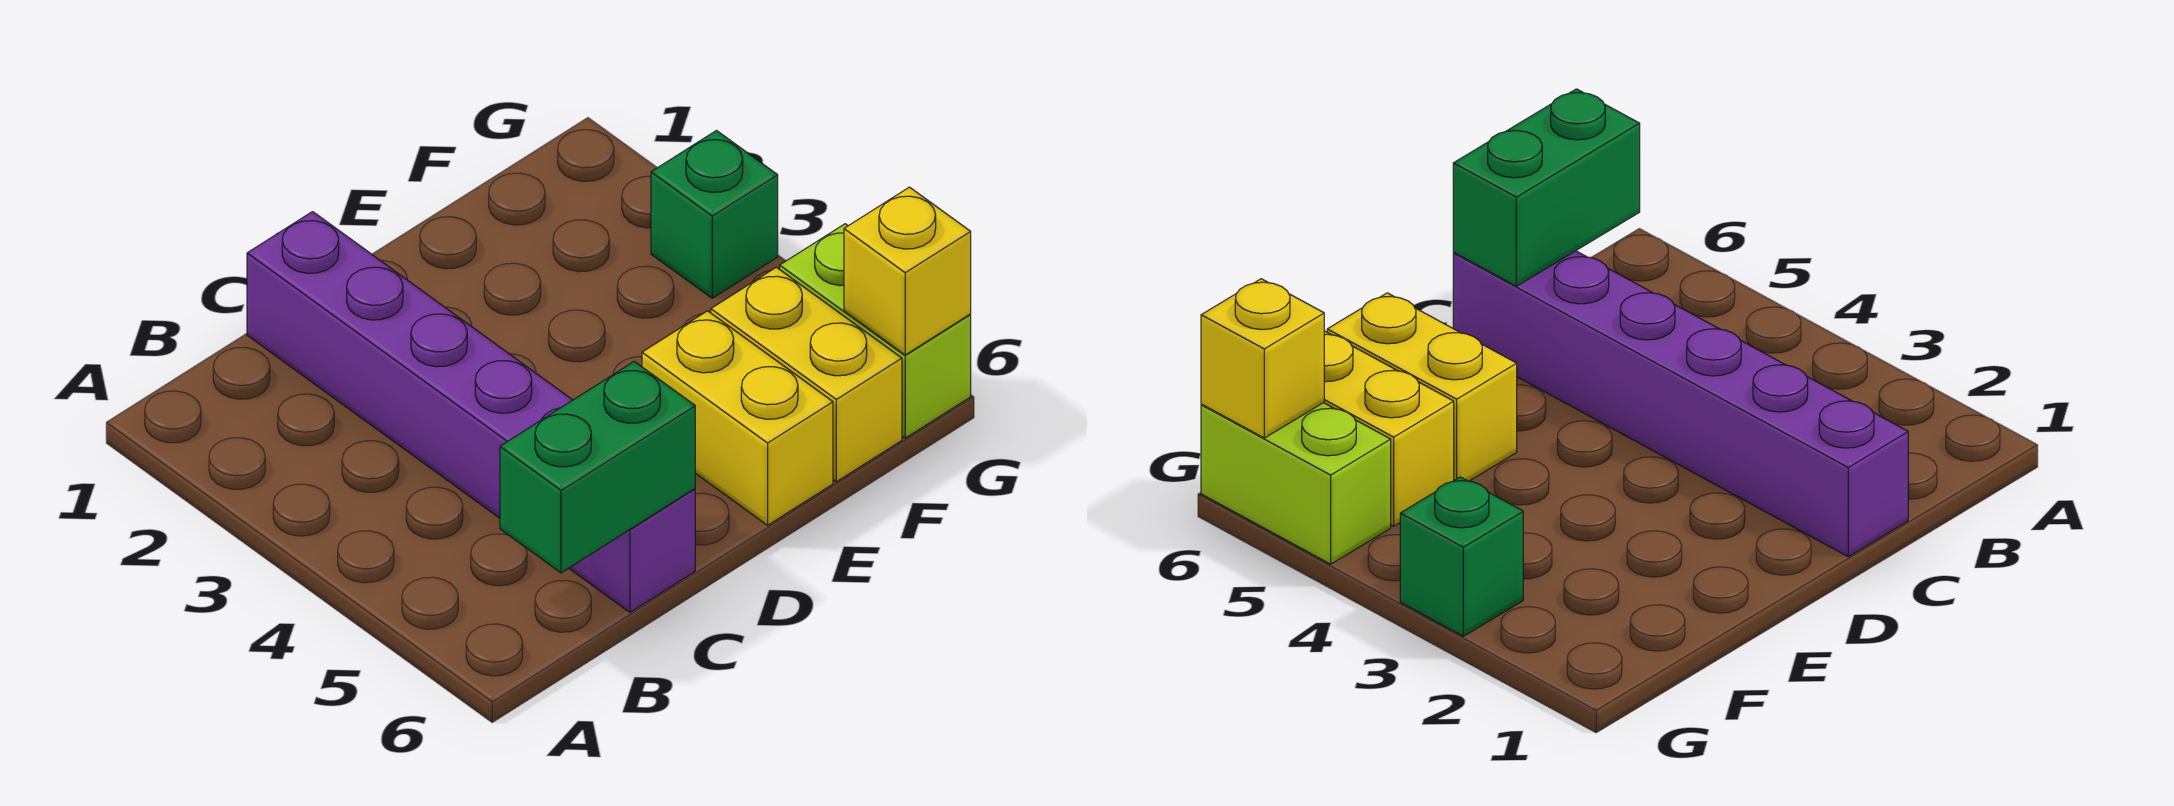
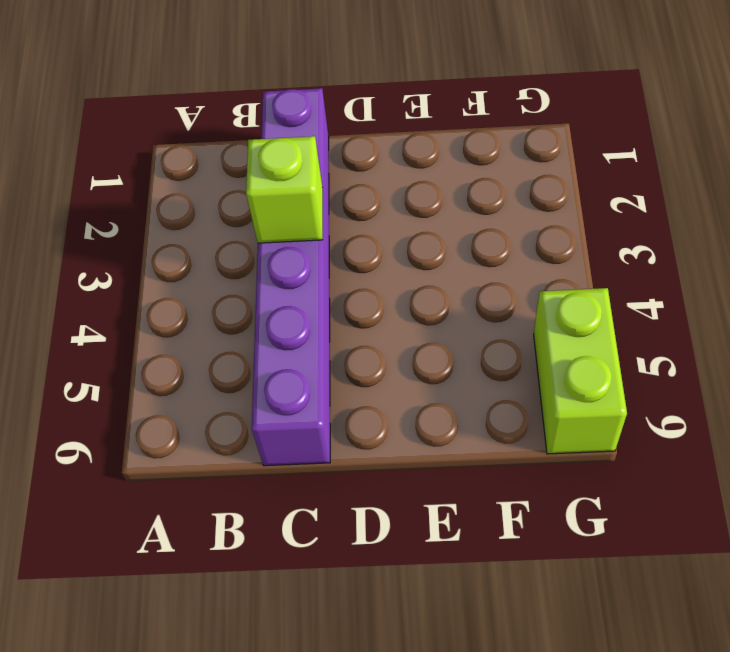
lime 1x1 brick [246,136,323,243] -> none
none -> yellow 1x2 brick [642,311,833,525]
none -> yellow 1x2 brick [711,267,902,482]

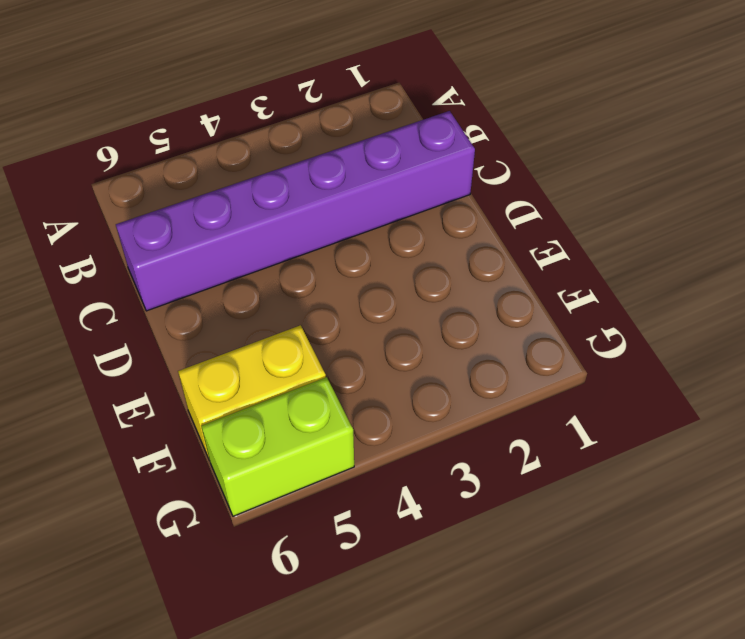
none -> yellow 1x2 brick [642,311,833,525]
none -> green 1x1 brick [651,131,778,298]

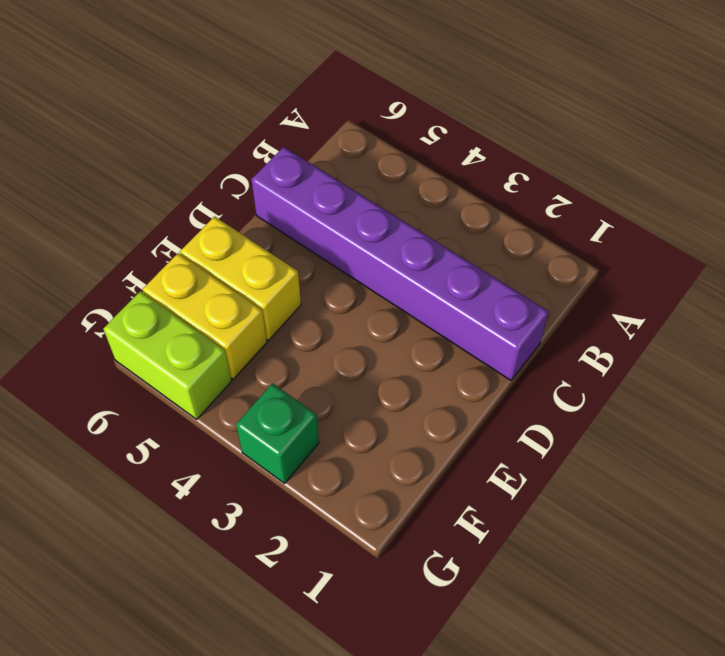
none -> green 1x2 brick [500,362,695,573]
none -> yellow 1x1 brick [844,187,971,355]

